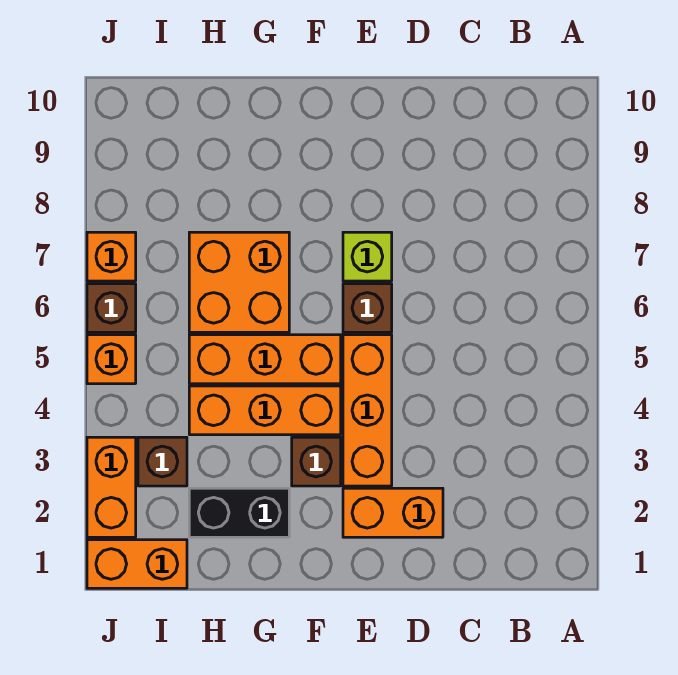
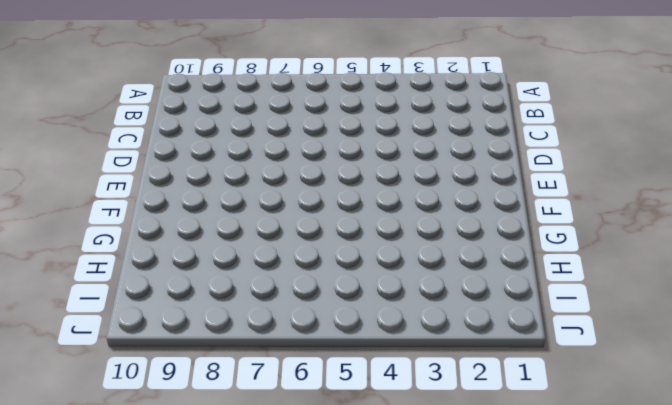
none -> orange 1x2 brick [343,488,443,537]
none -> orange 1x3 brick [343,335,392,486]
none -> brown 1x1 brick [343,284,392,332]

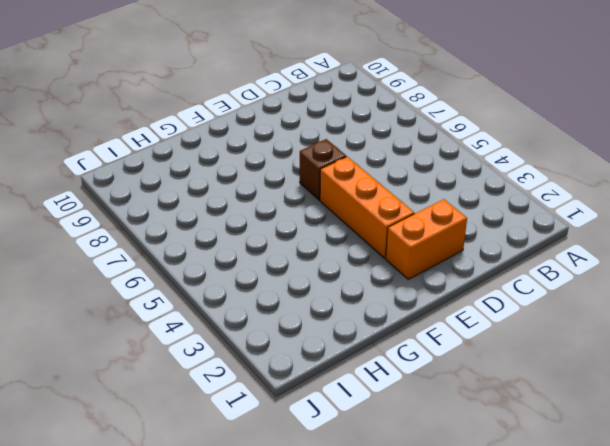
none -> lime 1x1 brick [343,232,392,281]
none -> brown 1x1 brick [292,437,341,486]
none -> orange 1x3 brick [189,386,341,435]

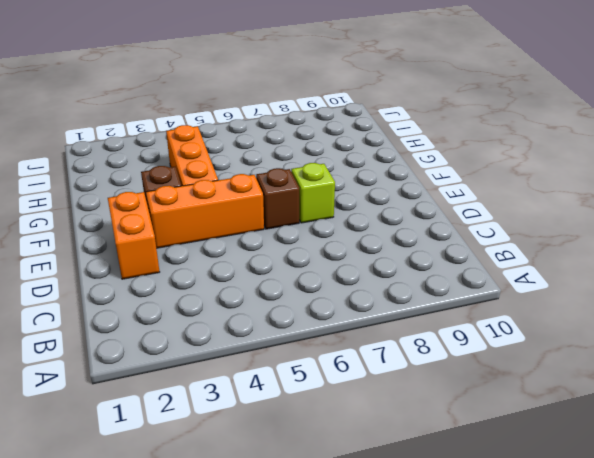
none -> orange 1x3 brick [189,335,341,384]
none -> black 1x2 brick [189,488,289,537]
none -> orange 2x2 brick [189,232,289,332]

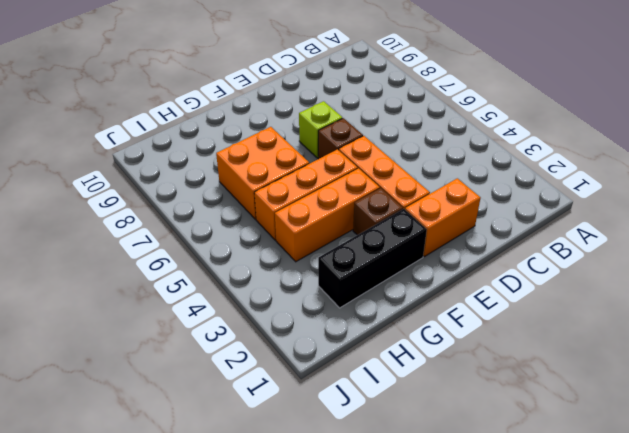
black 1x3 brick [318,209,427,308] -> black 1x2 brick [189,488,289,537]
none -> orange 1x2 brick [87,540,187,588]
none -> brown 1x1 brick [138,437,187,486]
none -> orange 1x2 brick [87,437,136,537]

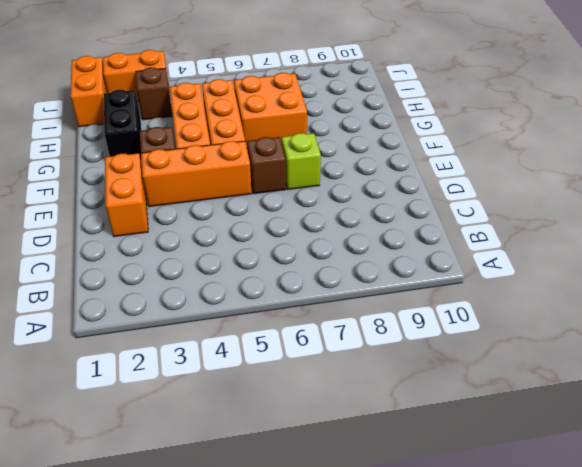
none -> orange 1x1 brick [87,335,136,384]
none -> brown 1x1 brick [87,284,136,332]
none -> orange 1x1 brick [87,232,136,281]

